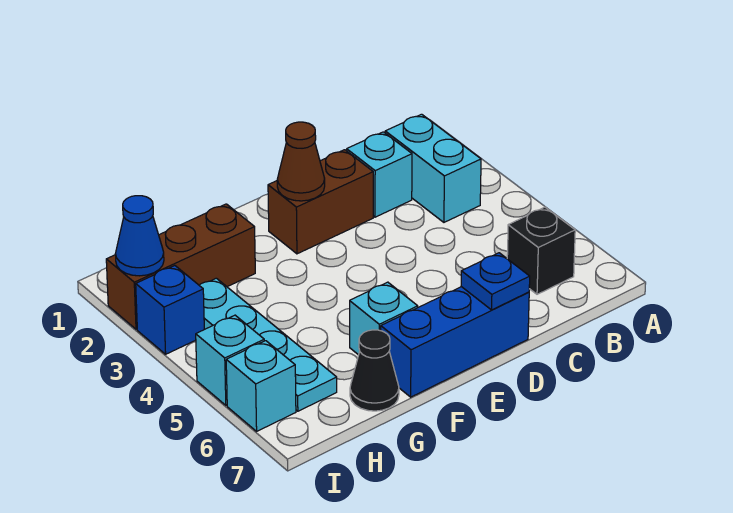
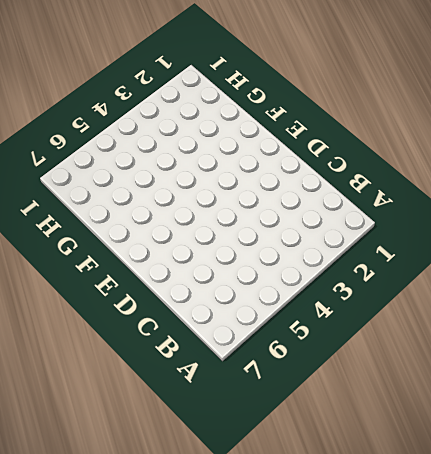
none -> cyan 1x2 brick [385,114,481,222]
none -> black 1x1 brick [507,207,575,294]
none -> cyan 1x1 brick [347,132,412,217]

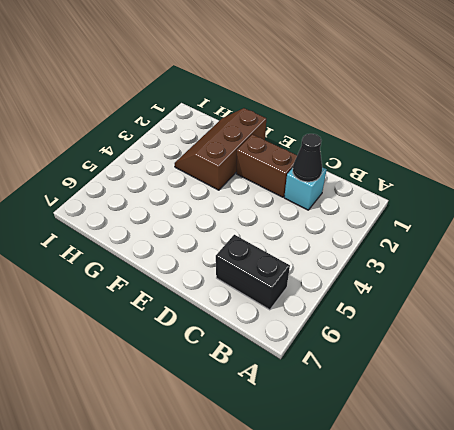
black 1x2 brick [216,235,290,310] -> black 1x1 brick [507,207,575,294]
black 1x1 cone [293,134,322,182] -> black 1x1 cone moved to [350,330,399,411]
brown 2x3 slope [175,108,266,190] -> brown 1x3 brick [106,204,255,329]
none -> cyan 1x2 brick [385,114,481,222]
none -> blue 1x3 brick [381,287,529,397]
none -> cyan 1x1 brick [350,282,418,355]

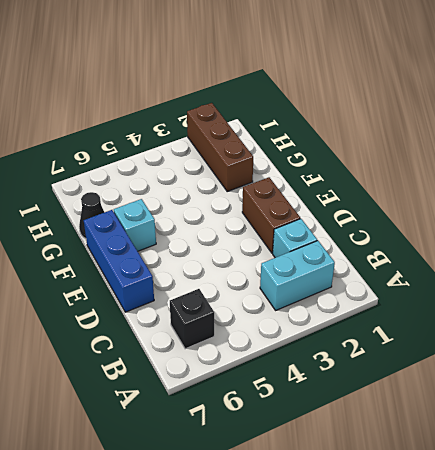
none -> cyan 1x4 plate [199,278,337,411]
none -> blue 1x1 brick [136,266,204,354]
none -> cyan 1x1 brick [196,315,264,405]

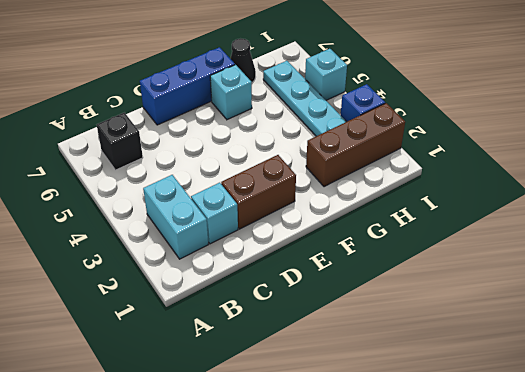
none -> cyan 1x1 brick [226,341,296,431]
none -> blue 1x1 plate [461,253,530,310]
none -> brown 1x1 cone [277,122,325,201]

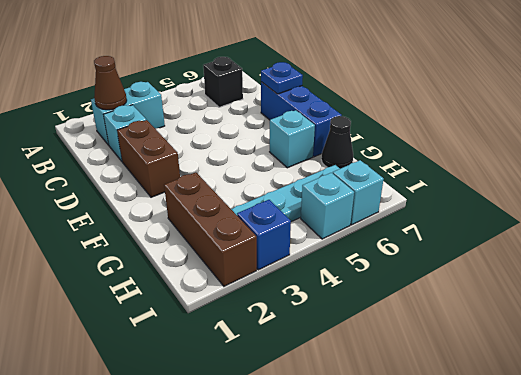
brown 1x1 cone [94,56,127,110] -> brown 1x1 cone moved to [277,122,325,201]
none -> blue 1x1 cone [115,196,164,276]

